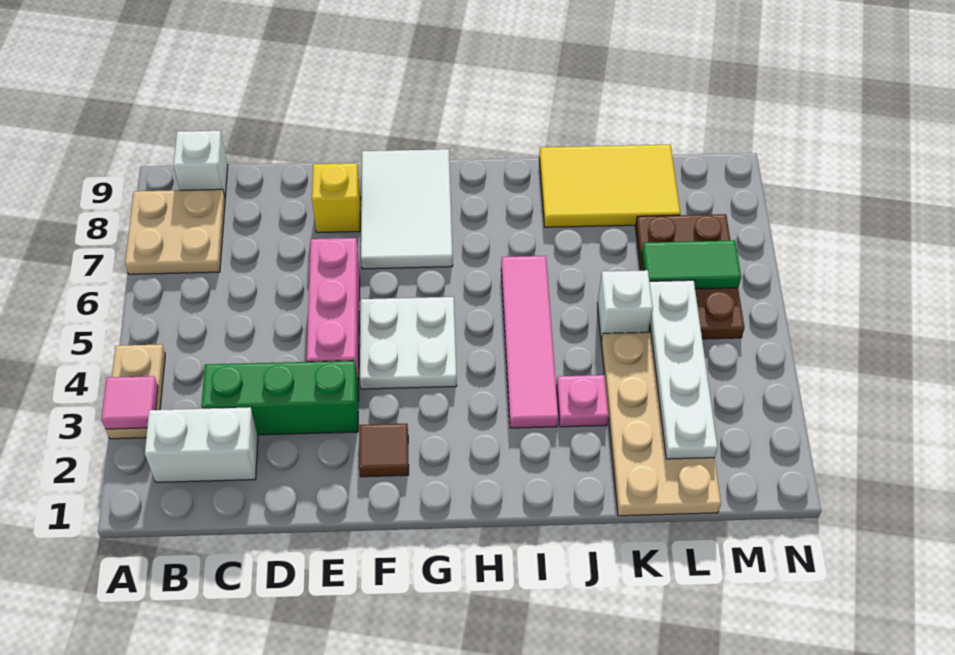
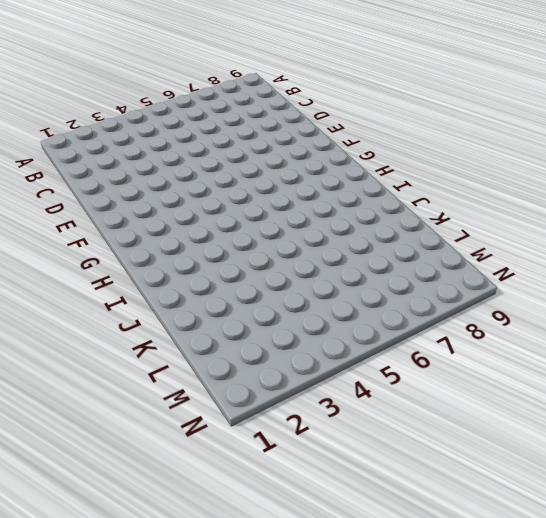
none -> tan 1x2 plate [106,344,165,439]
none -> tan 2x2 plate [125,189,225,274]
none -> white 1x2 brick [145,407,258,482]

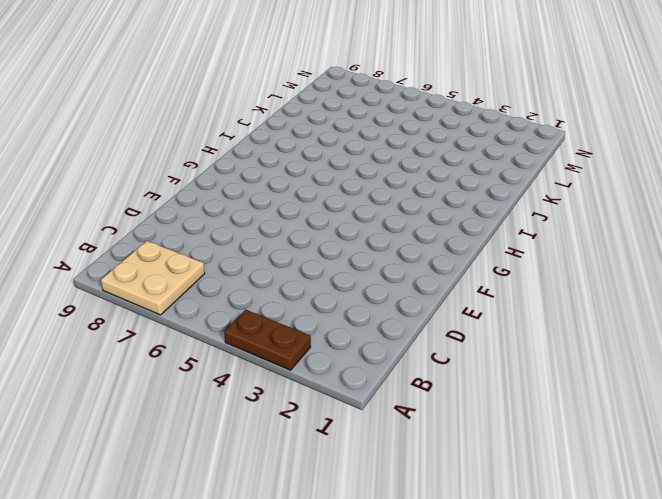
brown 1x2 plate [224,310,311,370] -> tan 1x2 plate [106,344,165,439]
none -> white 1x2 brick [145,407,258,482]
none -> white 1x1 brick [173,131,228,197]
none -> green 1x3 brick [201,361,359,435]

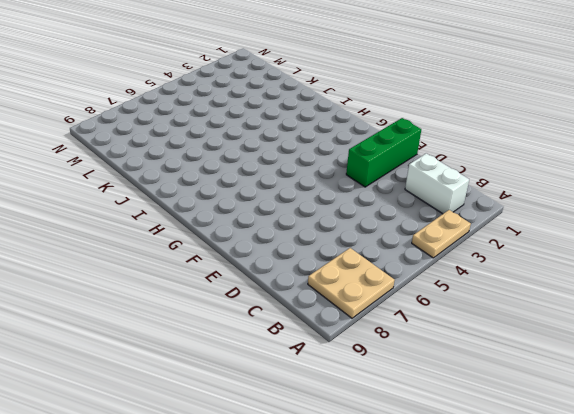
green 1x3 brick [346,118,421,187] -> green 1x3 brick turned to [201,361,359,435]
none -> white 1x1 brick [173,131,228,197]
none -> pink 1x3 brick [307,238,360,389]
none -> yellow 1x1 brick [312,163,361,233]

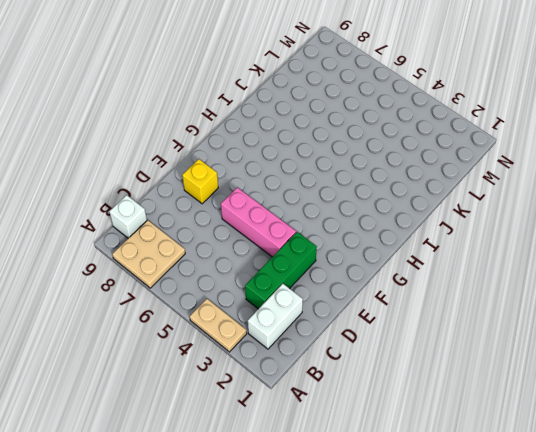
none -> brown 1x1 tile [359,424,409,477]
none -> white 2x2 plate [360,297,457,389]
none -> white 2x3 tile [361,149,453,269]

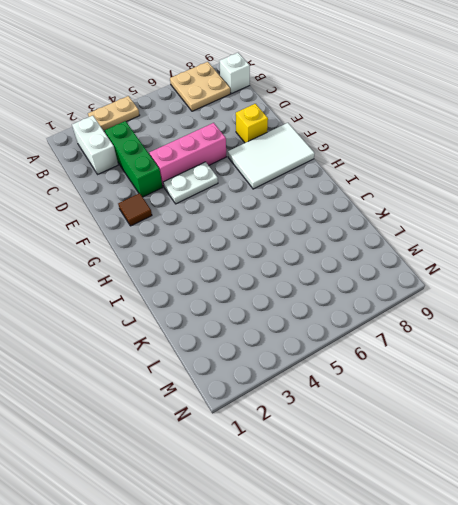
white 1x2 plate [163,162,218,204] -> white 2x2 plate [360,297,457,389]
none -> pink 1x4 tile [501,256,558,428]
none -> pink 1x1 plate [557,375,608,427]
none -> yellow 2x3 tile [539,145,680,227]

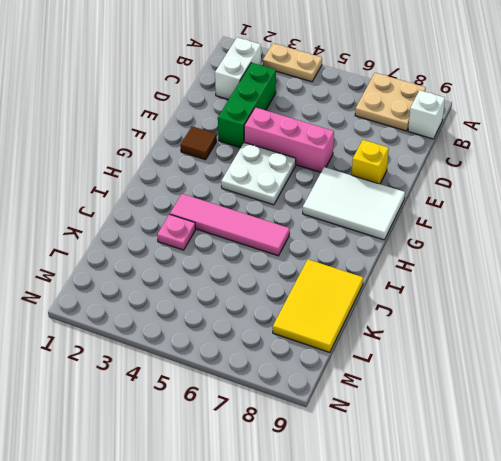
none -> tan 2x4 plate [601,332,721,516]
none -> white 1x1 brick [597,270,653,341]
none -> brown 2x3 plate [635,214,745,339]

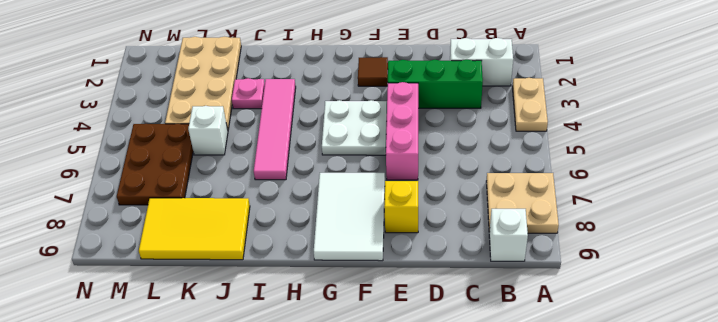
none -> pink 1x1 tile [102,376,158,429]
none -> white 1x4 plate [649,280,718,459]
none -> green 1x2 tile [642,240,741,289]

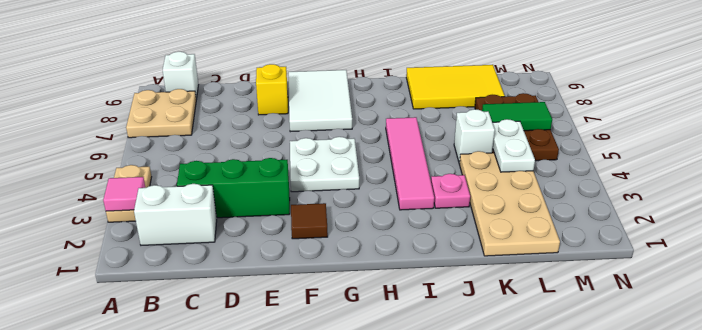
white 1x2 plate [492,119,535,172] -> white 1x4 plate [649,280,718,459]
none -> pink 1x3 brick [307,238,360,389]

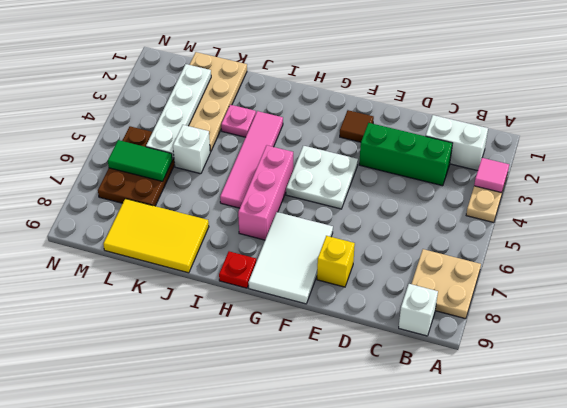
pink 1x3 brick [238,145,293,240] -> pink 1x3 brick moved to [307,238,360,389]
red 1x1 plate [219,251,256,288] -> none

